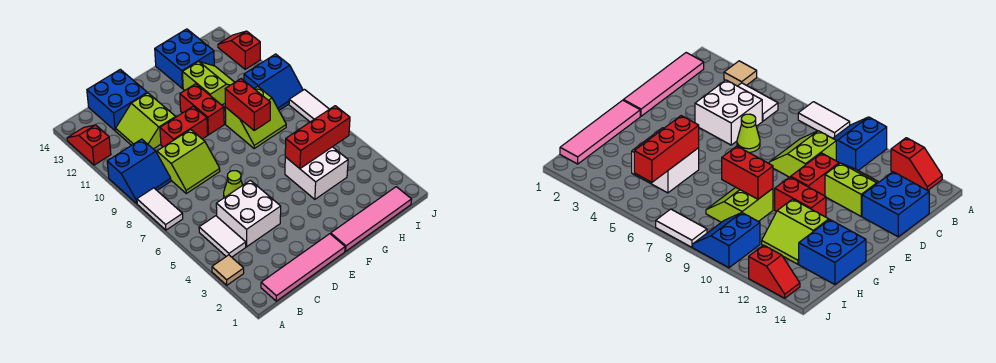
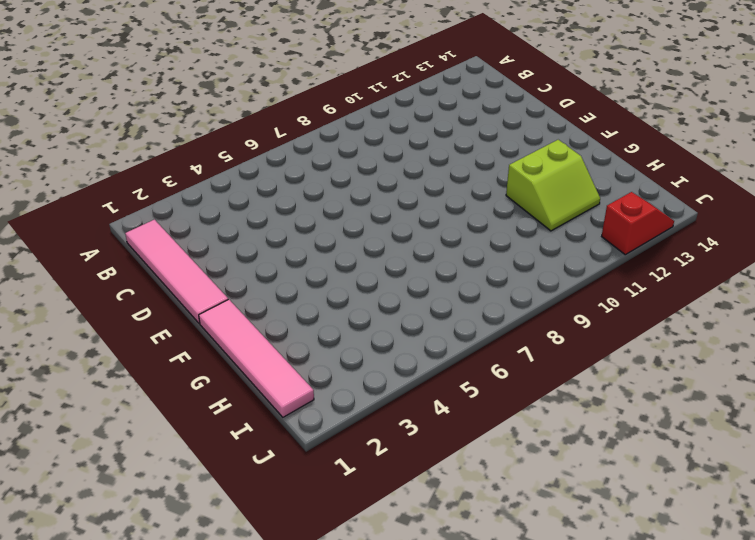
none -> tan 1x1 tile [212,255,244,285]
none -> white 1x2 tile [137,188,183,230]
none -> blue 2x2 slope [107,139,171,203]

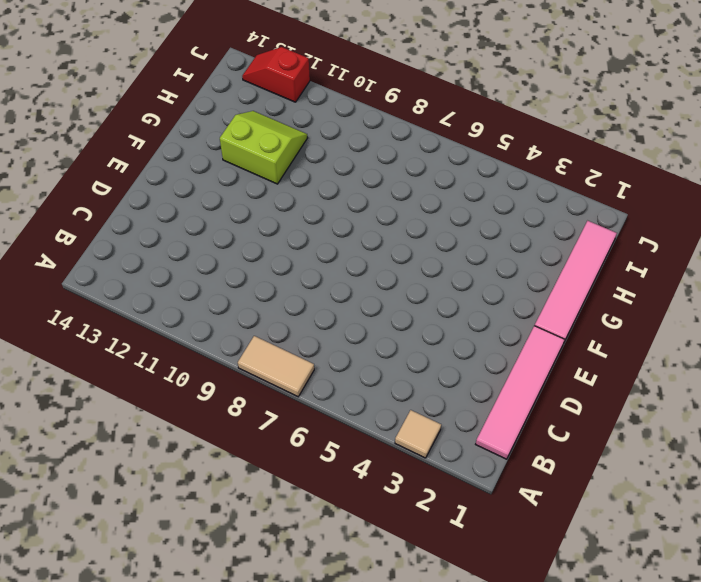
tan 1x2 tile [238,336,314,397] -> white 1x2 tile [137,188,183,230]
none -> blue 2x2 slope [107,139,171,203]
none -> red 1x2 slope [67,125,111,165]
none -> white 1x2 tile [199,216,246,257]

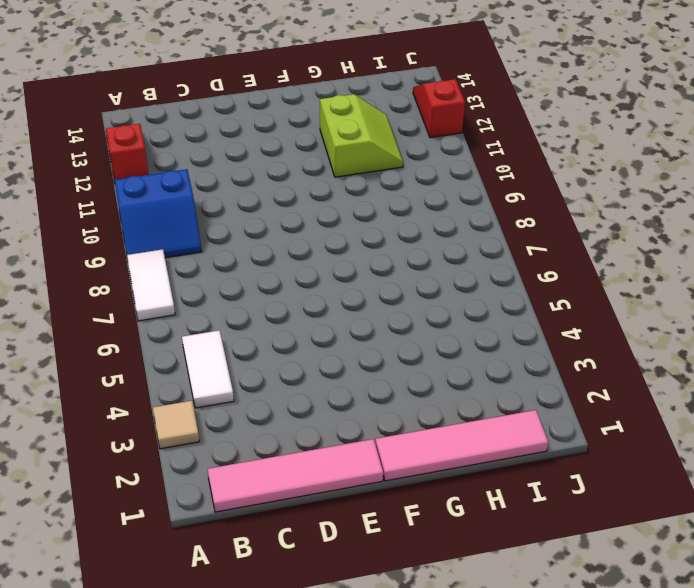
none -> white 2x2 brick [216,180,281,247]
none -> lime 2x2 slope [157,130,220,193]
none -> lime 2x2 slope [116,93,176,149]

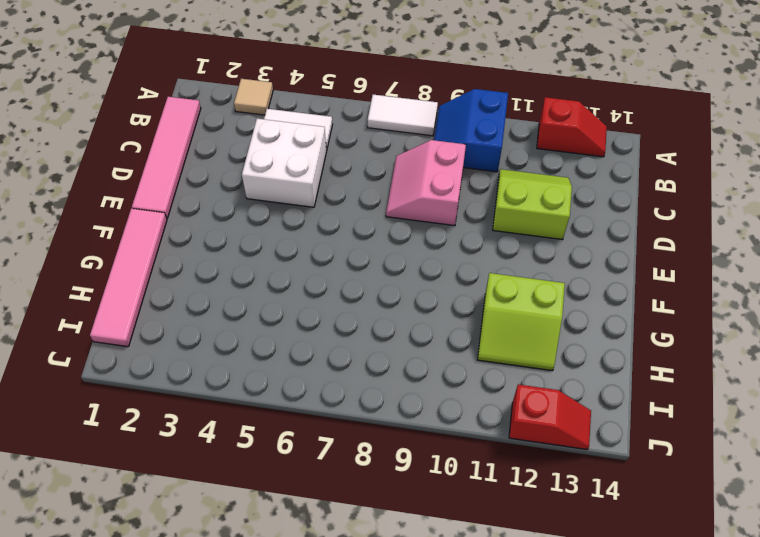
pink 2x2 slope [386,140,466,226] -> lime 2x2 slope [157,130,220,193]
none -> blue 2x2 brick [87,69,147,131]
none -> lime 1x1 cone [224,171,243,198]
none -> red 1x2 brick [160,106,208,147]

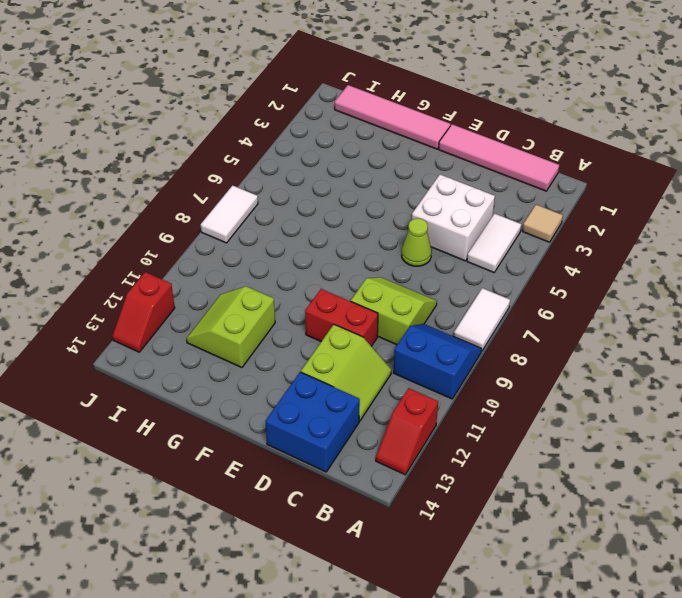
none -> red 1x2 brick [180,84,224,135]
none -> white 2x2 brick [285,147,348,199]
none -> lime 2x2 slope [225,86,286,148]

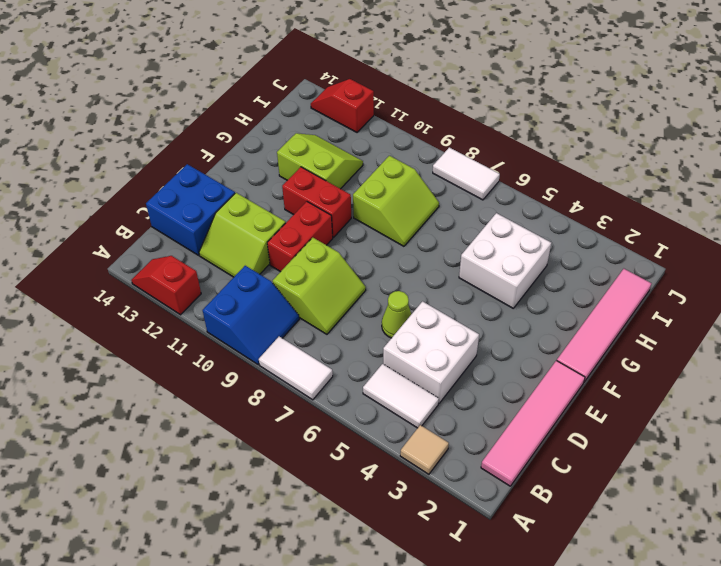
none -> blue 2x2 brick [155,29,214,88]
none -> blue 2x2 slope [244,54,303,110]
none -> red 1x3 brick [285,106,350,168]

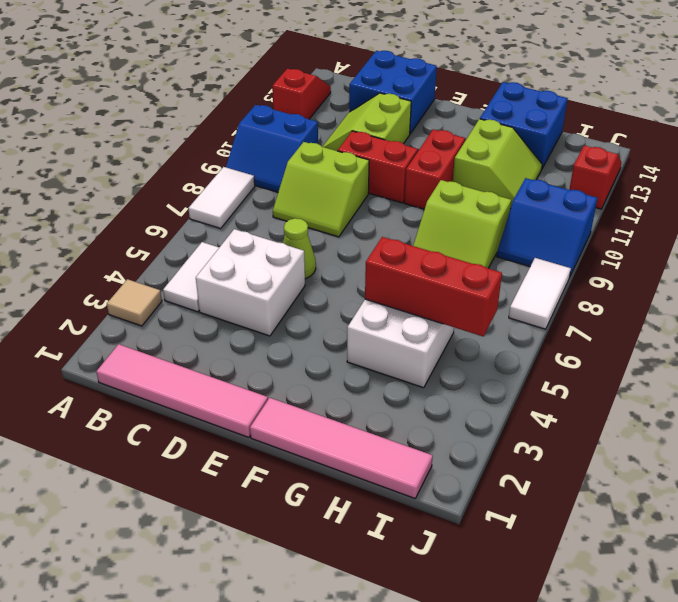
none -> red 1x2 brick [225,79,270,130]

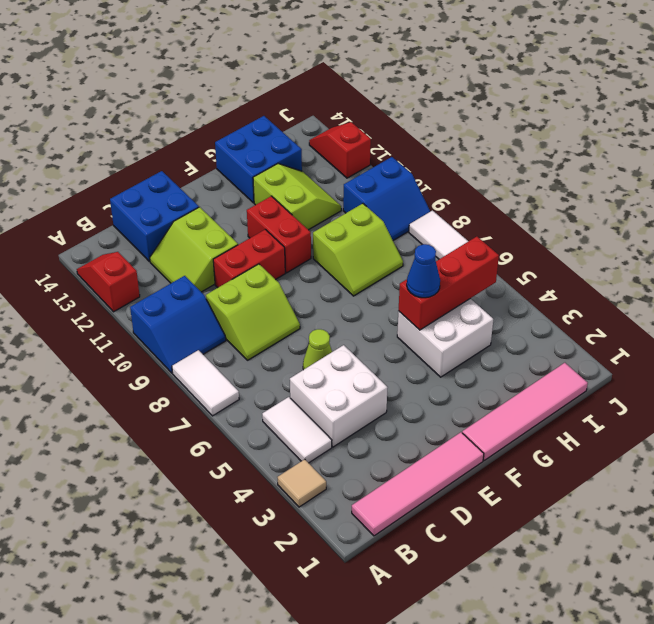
blue 1x1 cone [407,244,440,298] -> none
none -> red 1x2 brick [225,79,270,130]

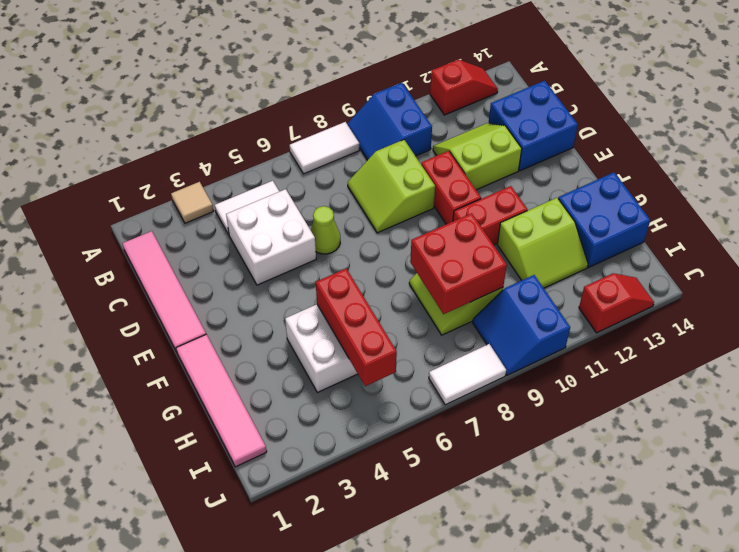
red 2x2 brick [410,213,507,314] -> red 1x2 brick [225,79,270,130]

